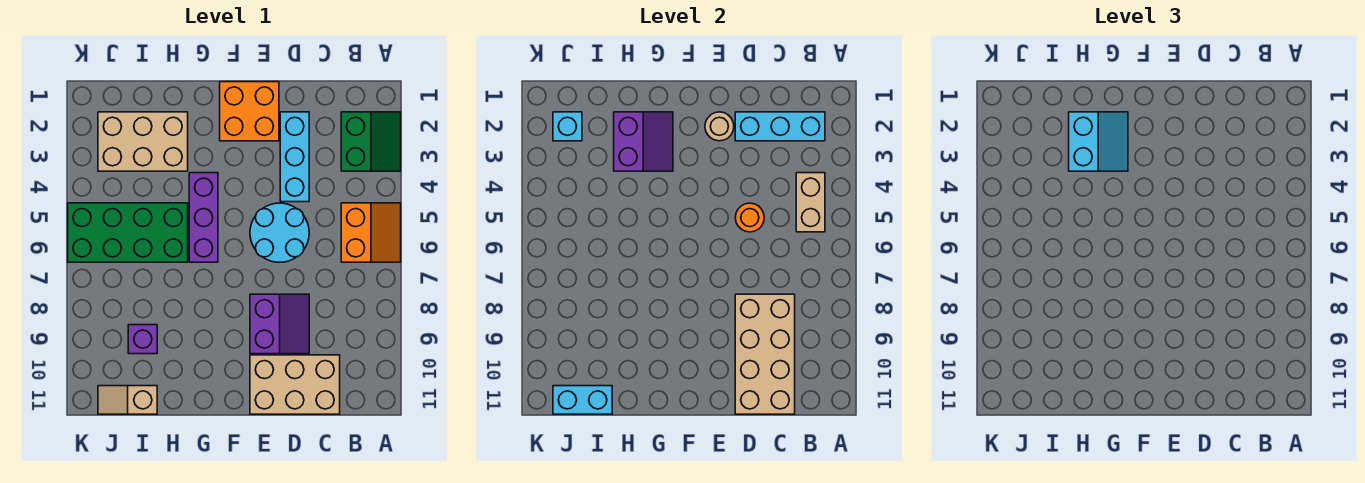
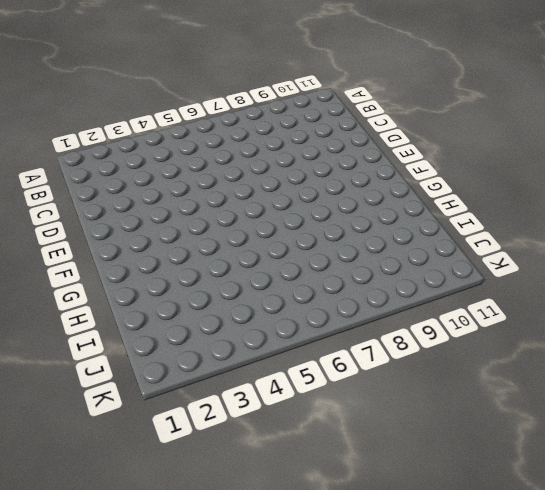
none -> green 2x2 slope [341,112,401,171]
none -> orange 2x2 slope [341,203,401,262]
none -> tan 2x3 brick [250,355,340,414]

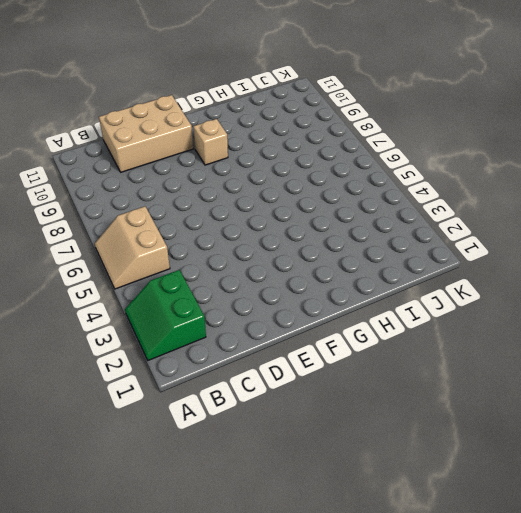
tan 2x2 slope [95,206,170,289] -> orange 2x2 slope [341,203,401,262]
tan 1x1 brick [193,119,228,165] -> none
none -> cyan 1x3 brick [280,112,309,202]
none -> cyan 2x2 round brick [250,203,309,262]
none -> purple 2x2 slope [250,294,309,354]

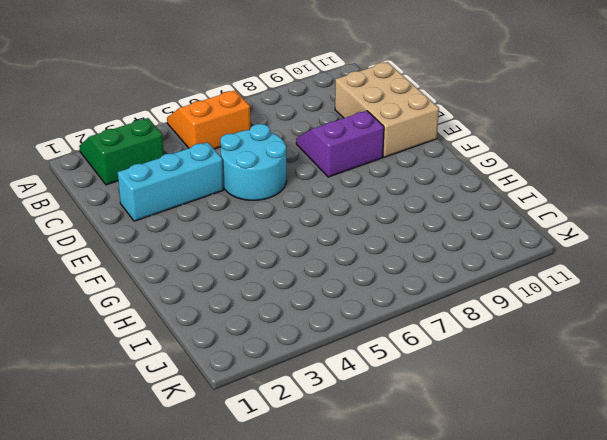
none -> orange 2x2 brick [220,82,279,141]
none -> purple 1x3 brick [189,173,218,262]
none -> tan 2x3 brick [98,112,188,171]

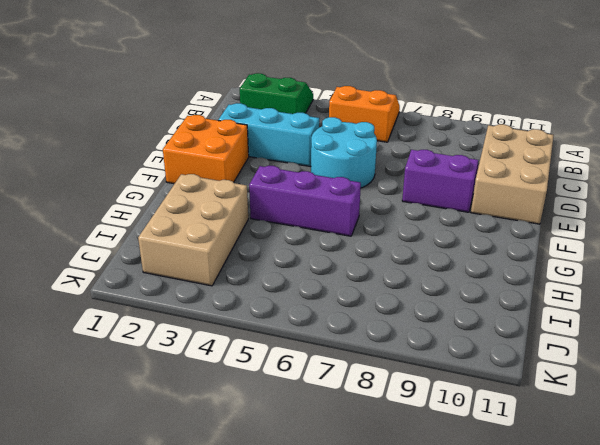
none -> green 2x4 brick [68,203,188,262]
none -> purple 1x1 brick [128,325,157,354]
none -> tan 1x2 slope [98,386,157,414]

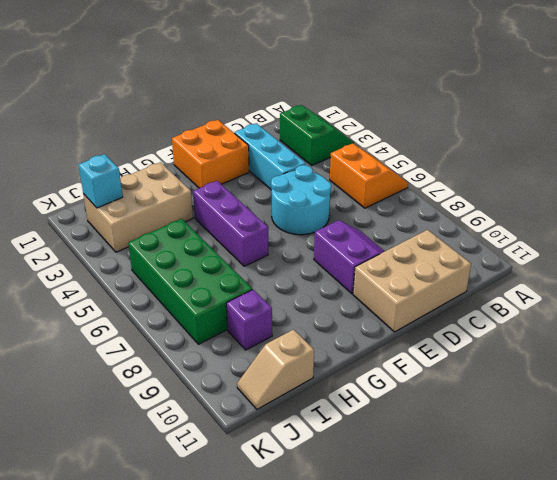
green 2x4 brick [128,219,252,344] -> green 2x4 brick turned to [68,203,188,262]
none -> cyan 1x3 brick [735,112,825,141]
none -> tan 1x2 brick [796,173,825,232]
none -> tan 2x4 brick [735,294,795,414]

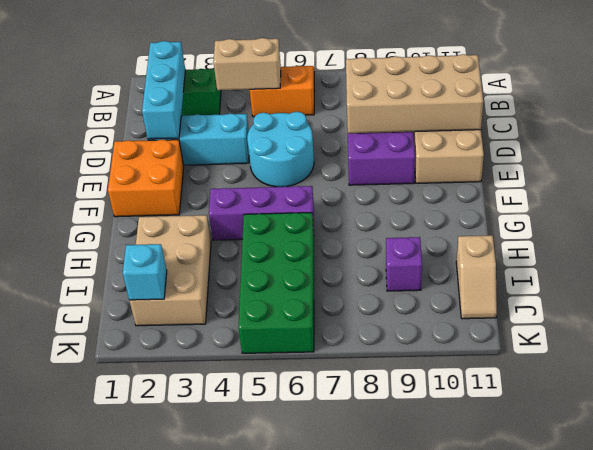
none -> orange 1x1 round brick [735,203,764,232]
none -> tan 1x1 round brick [705,112,734,141]
none -> purple 2x2 slope [614,112,673,171]

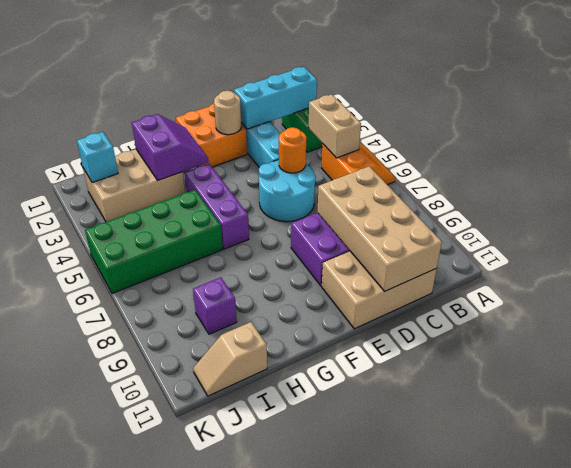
none -> cyan 1x2 brick [553,386,612,414]
none -> cyan 2x2 slope [1069,112,1128,171]

